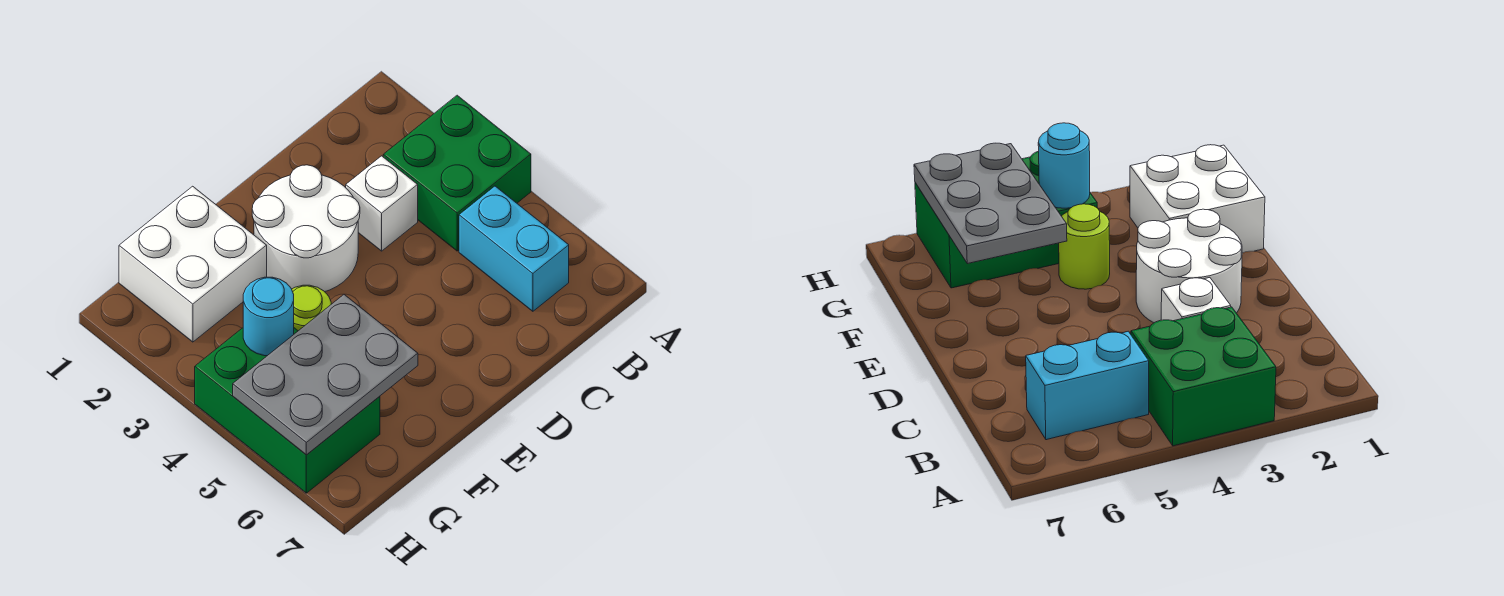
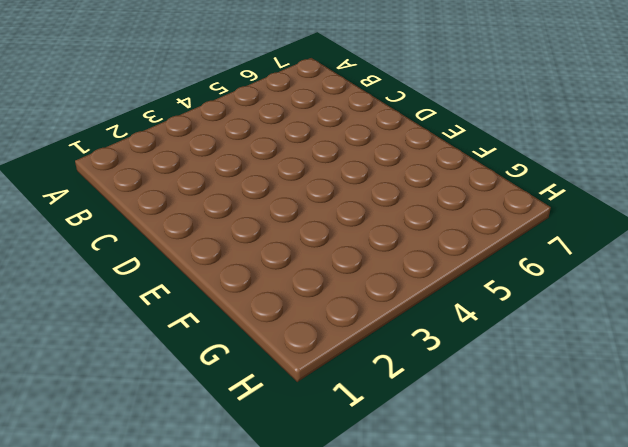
none -> green 2x2 brick [383,95,531,251]
none -> cyan 1x2 brick [459,186,569,311]

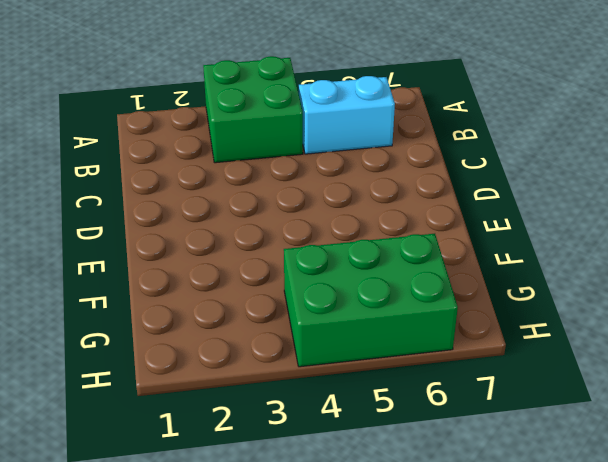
none -> white 1x1 brick [346,156,418,251]
none -> white 2x2 round brick [252,165,360,292]

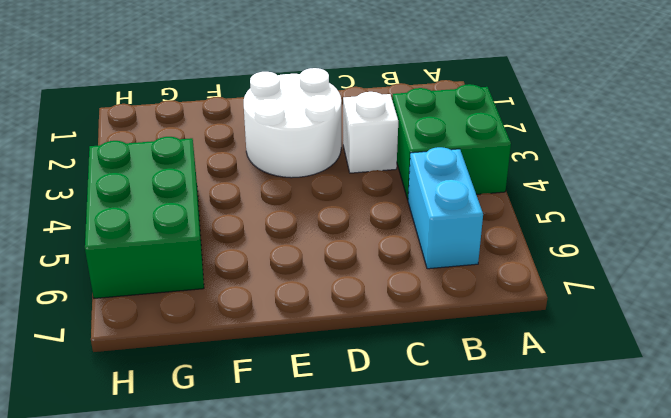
none -> white 2x2 brick [119,186,267,342]
none -> lime 1x1 round brick [292,285,331,331]

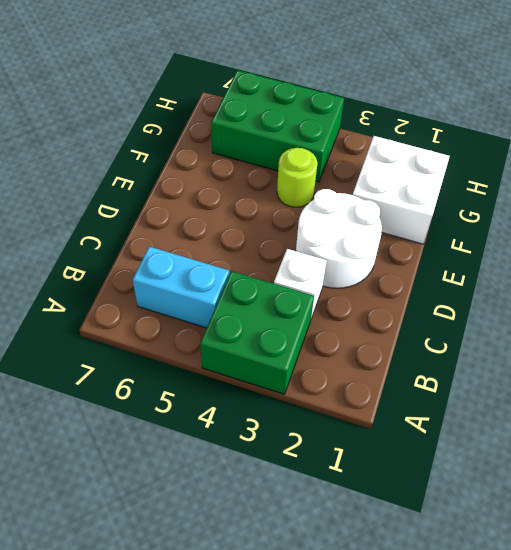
none -> grey 2x3 plate [233,295,418,455]
none -> cyan 1x1 round brick [243,277,294,356]

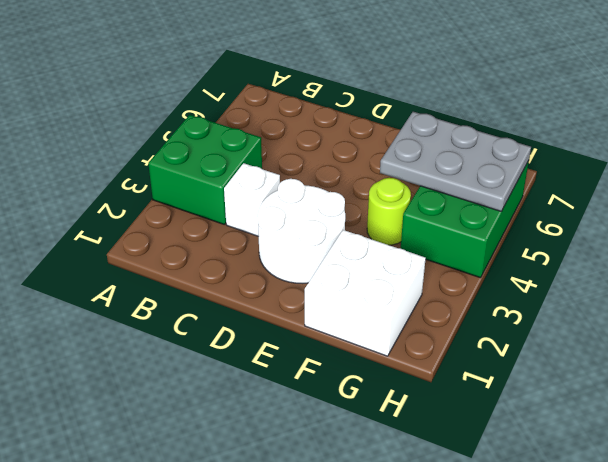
none -> cyan 1x2 brick [459,186,569,311]
none -> cyan 1x1 round brick [243,277,294,356]

